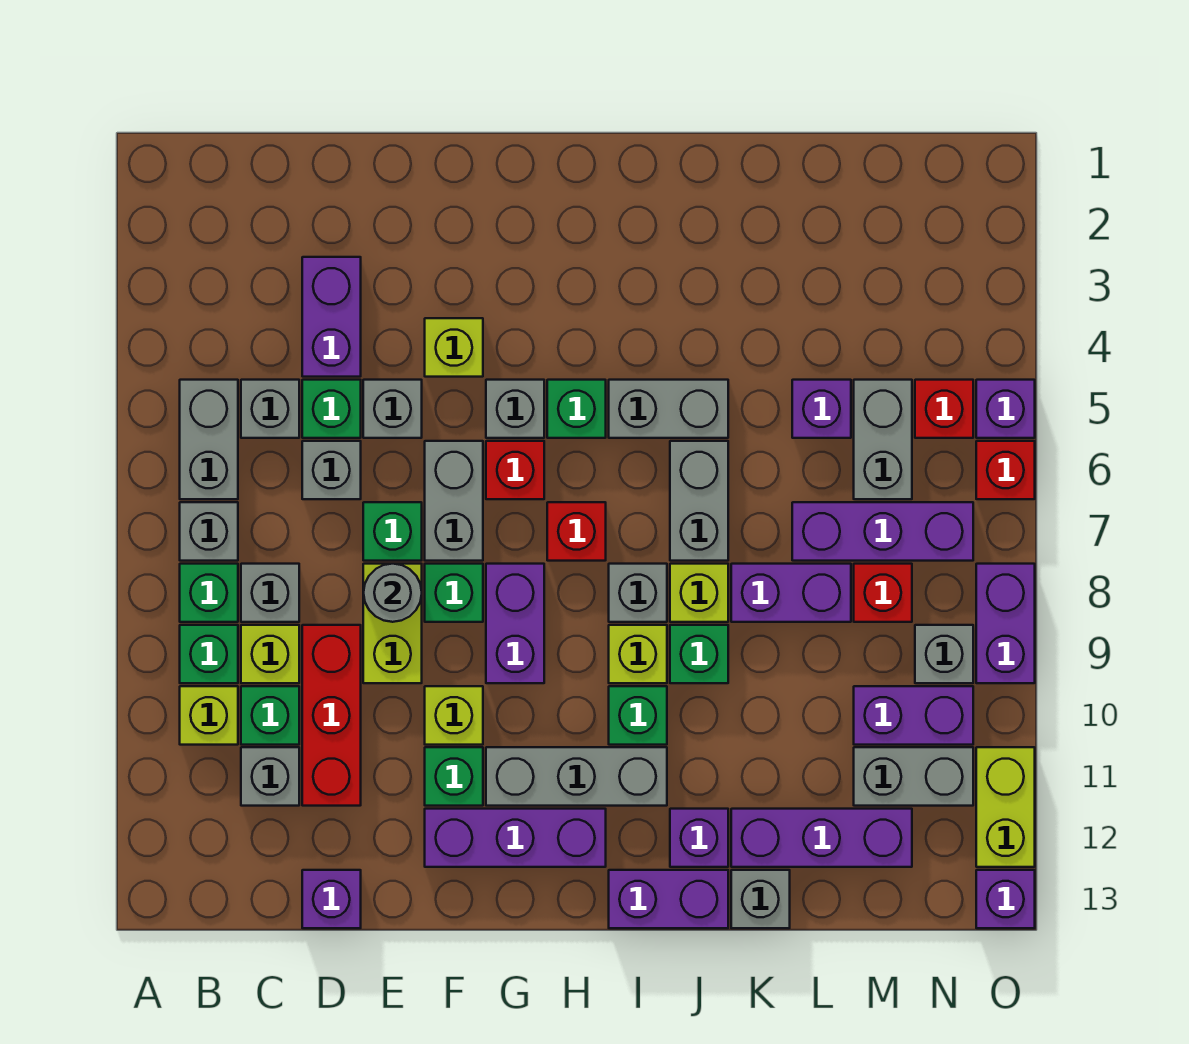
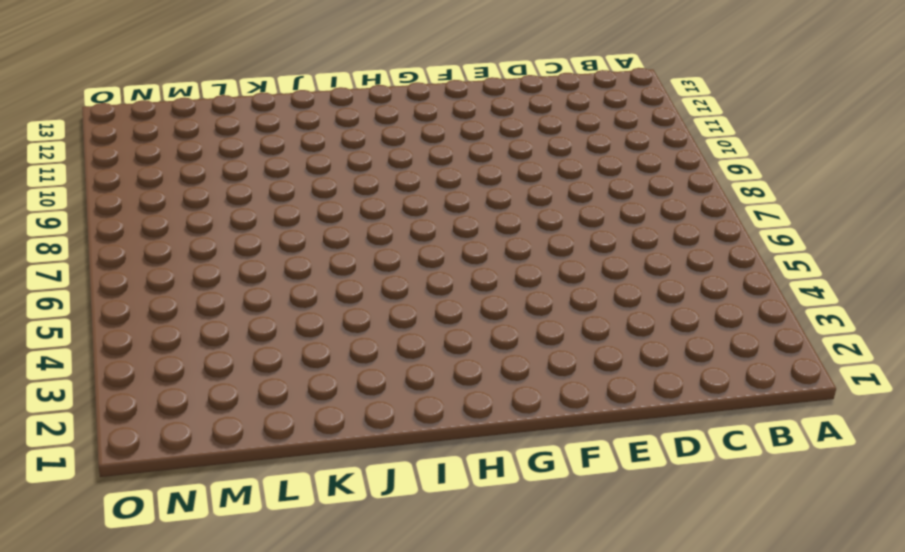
none -> grey 1x2 brick [180,380,238,499]
none -> grey 1x1 brick [180,502,238,561]
none -> green 1x1 brick [180,564,238,622]
none -> green 1x1 brick [180,625,238,683]

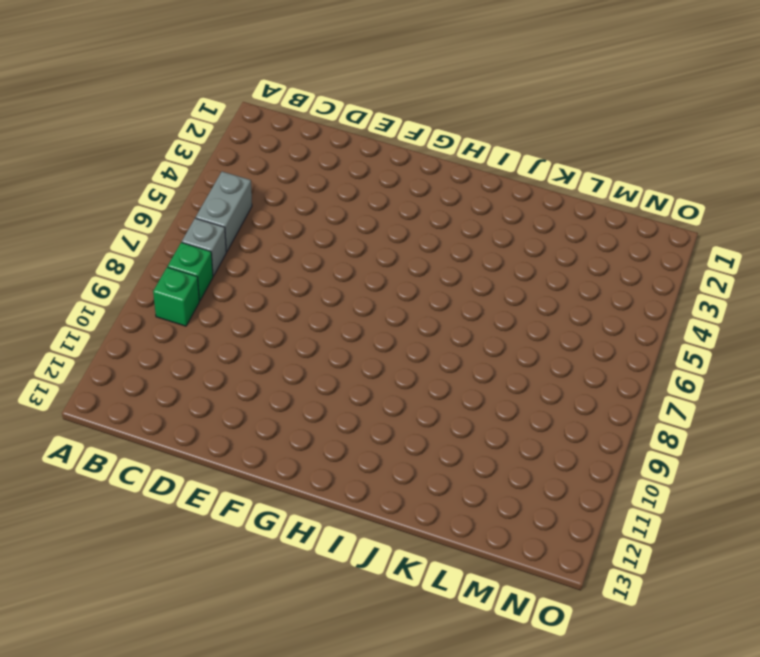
none -> lime 1x1 brick [180,686,238,745]
none -> grey 1x1 brick [241,380,299,438]
none -> grey 1x1 brick [241,564,299,622]
none -> lime 1x1 brick [241,625,299,683]

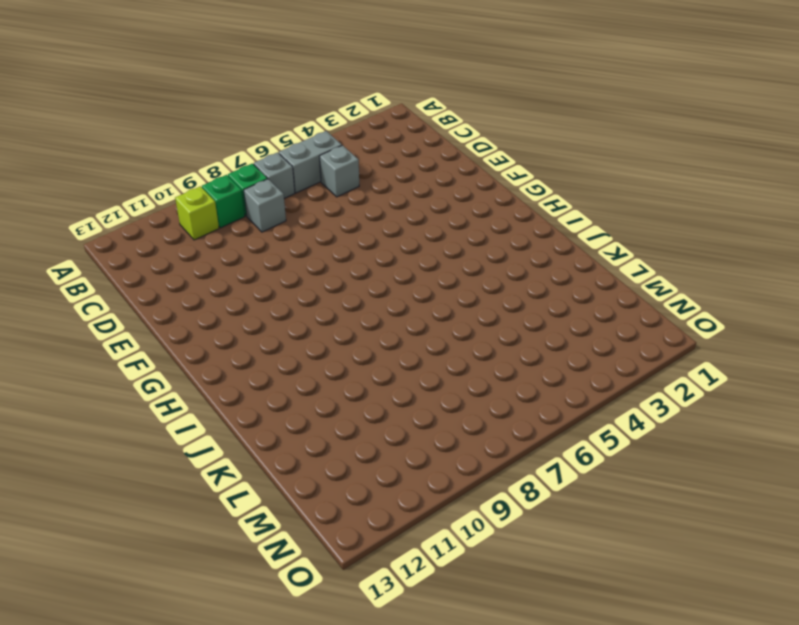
none -> lime 1x1 brick [241,625,299,683]
none -> green 1x1 brick [241,686,299,745]
none -> grey 1x1 brick [241,747,299,806]
none -> purple 1x2 brick [302,257,361,377]

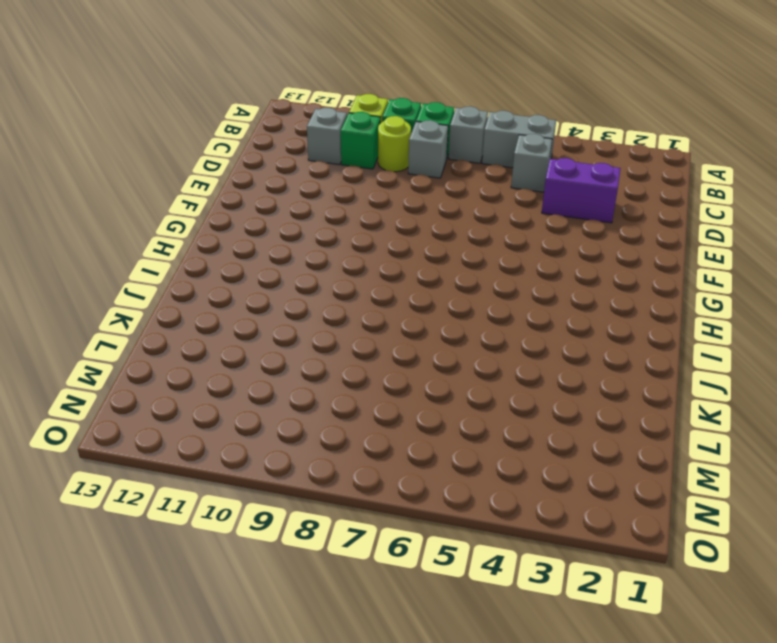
lime 1x1 round brick [378,116,411,172] -> lime 1x1 brick [241,625,299,683]
none -> green 1x1 brick [302,380,361,438]
none -> grey 1x1 brick [302,441,361,499]
none -> red 1x3 brick [302,625,361,806]
none -> purple 1x1 brick [302,870,361,928]

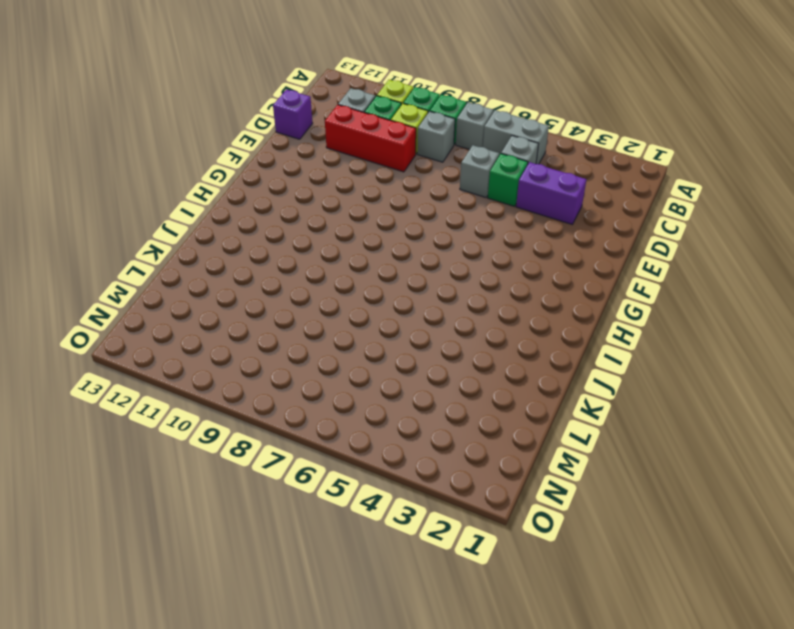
none -> grey 1x1 brick [363,380,422,438]
none -> green 1x1 brick [363,502,422,561]
none -> lime 1x2 brick [363,564,422,683]
none -> lime 1x1 brick [425,318,483,377]

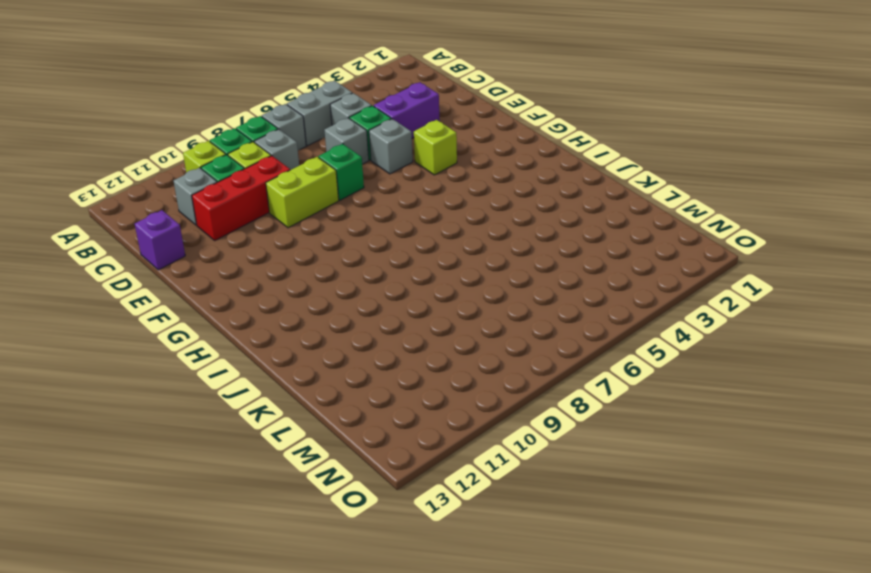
none -> grey 1x2 brick [425,441,483,561]
none -> green 1x1 brick [425,564,483,622]
none -> lime 1x1 brick [425,686,483,745]
none -> green 1x1 brick [425,747,483,806]

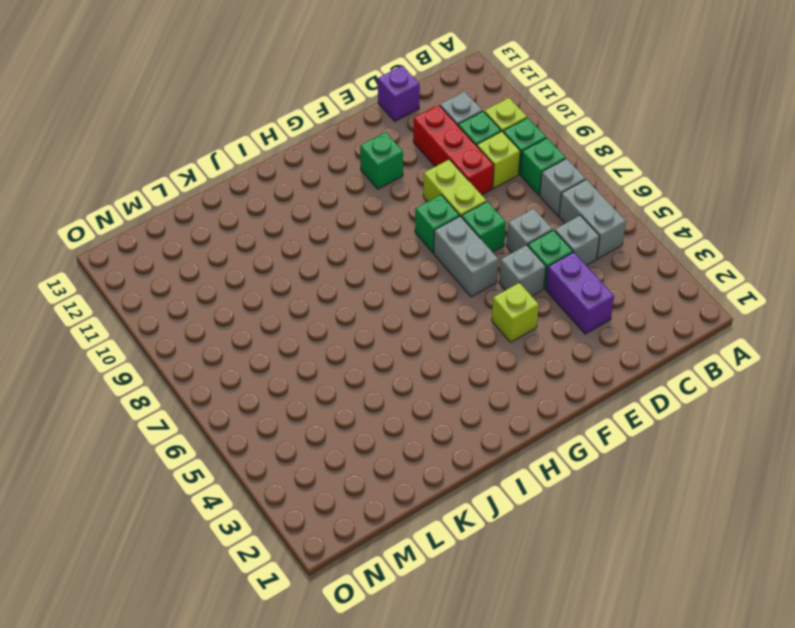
none -> grey 1x1 brick [241,564,299,622]
none -> lime 1x1 brick [425,686,483,745]
none -> purple 1x3 brick [425,809,606,867]
none -> grey 1x1 brick [486,380,544,438]

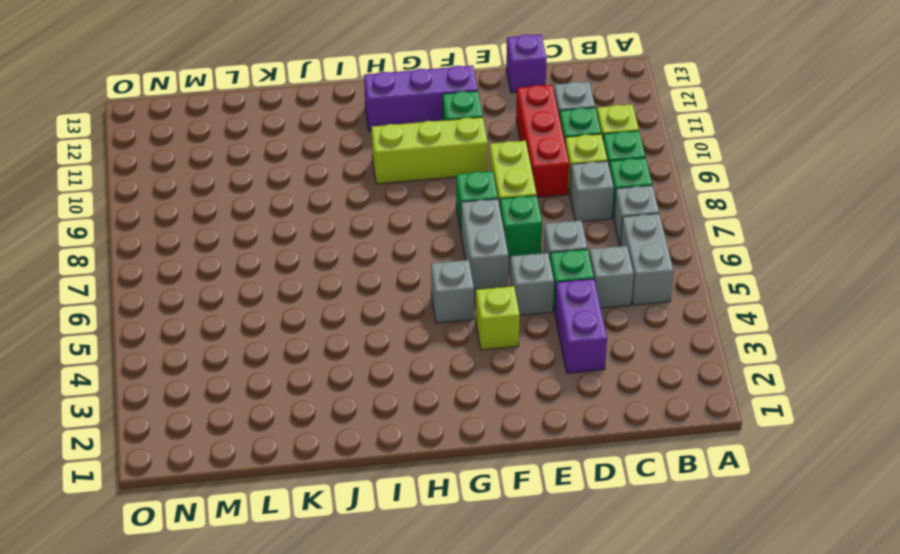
lime 1x3 brick [371,117,488,184] -> lime 1x1 brick [425,686,483,745]
none -> red 1x1 brick [486,441,544,499]
none -> purple 1x2 brick [486,564,544,683]
none -> grey 1x3 brick [486,747,667,806]
none -> green 1x1 brick [547,380,606,438]

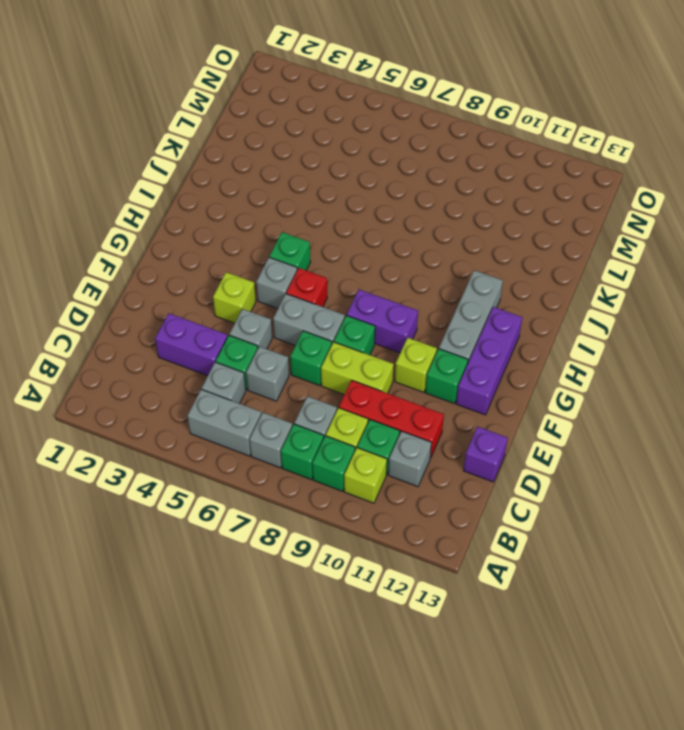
none -> red 1x1 brick [547,502,606,561]
none -> grey 1x2 brick [609,380,728,438]
none -> grey 1x1 brick [609,564,667,622]
none -> lime 1x1 brick [609,625,667,683]

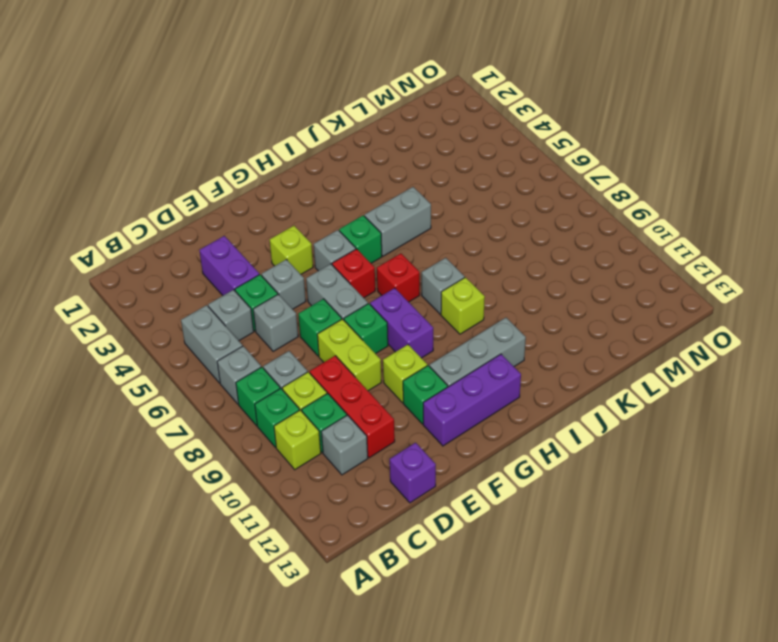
none -> green 1x1 brick [609,686,667,745]
none -> purple 1x2 brick [609,870,728,928]
none -> grey 1x2 brick [670,441,728,561]
none -> lime 1x1 brick [670,564,728,622]

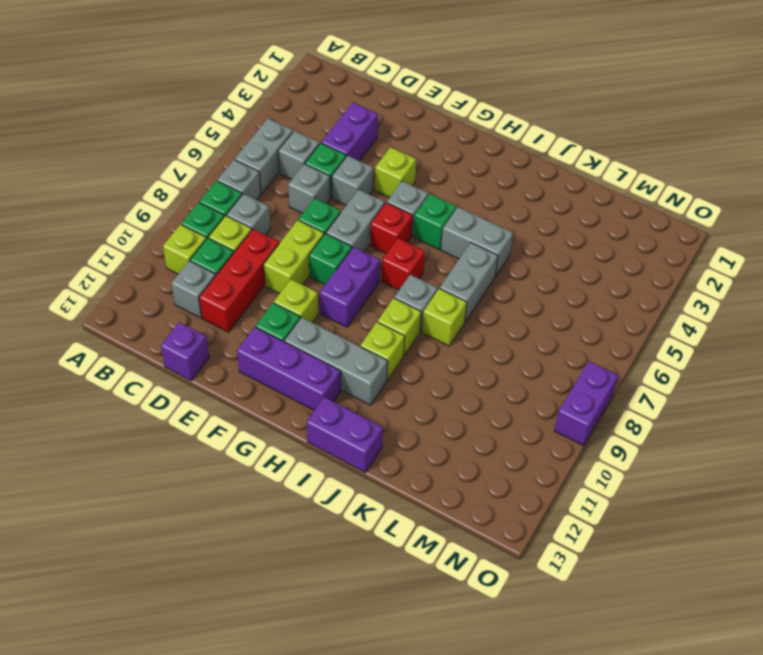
lime 1x1 brick [360,322,405,380] -> green 1x1 brick [609,686,667,745]
none -> green 1x1 brick [670,625,728,683]
none -> purple 1x1 brick [670,809,728,867]
none -> purple 1x2 brick [731,564,851,622]
none -> purple 1x3 brick [731,809,912,867]

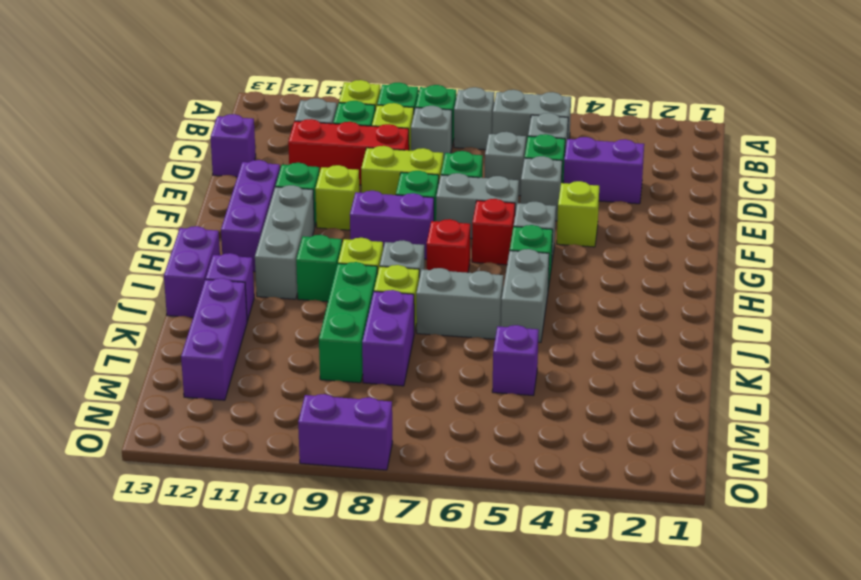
green 1x3 brick [319,262,377,383] -> green 1x1 brick [670,625,728,683]
none -> grey 1x1 brick [731,870,790,928]
none -> purple 1x3 brick [792,502,973,561]
none -> grey 1x2 brick [854,380,912,499]
none -> red 1x1 brick [854,564,912,622]

